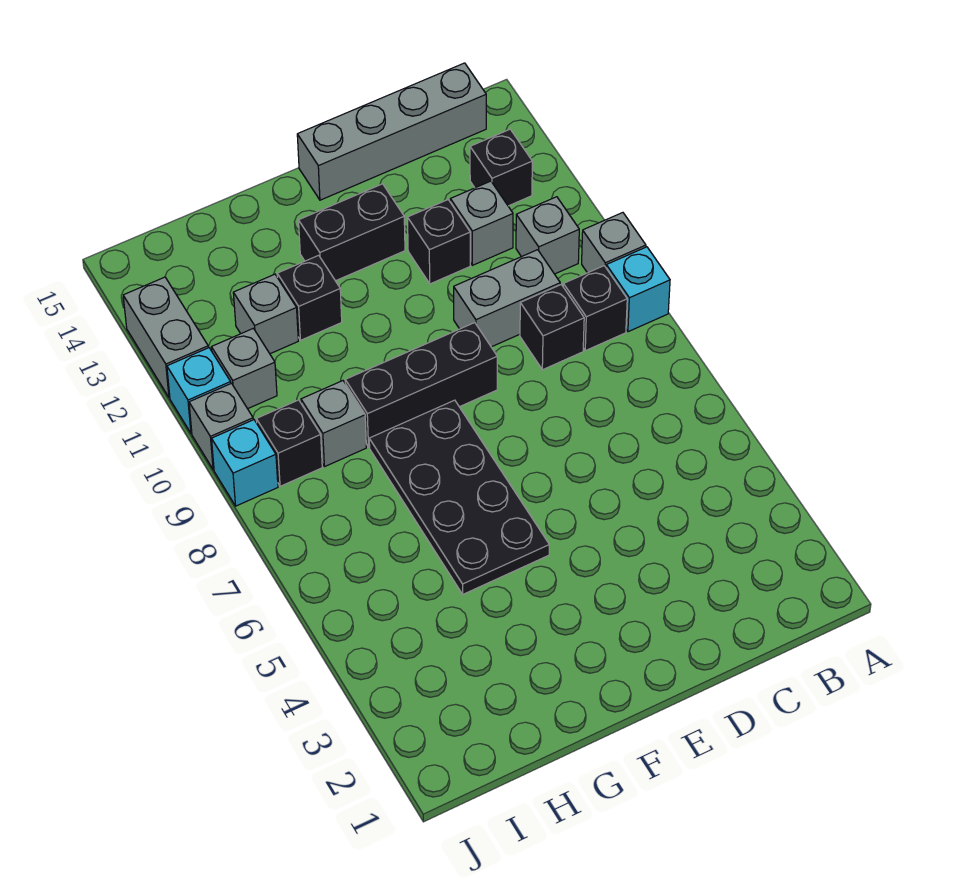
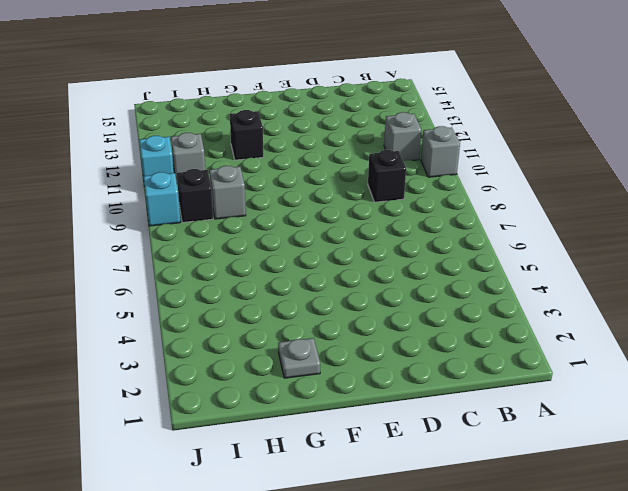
grey 1x1 plate [278,338,320,378] -> none
none -> cyan 1x1 brick [606,247,670,332]
none -> black 1x1 brick [563,266,627,351]
none -> black 1x1 brick [470,129,532,206]

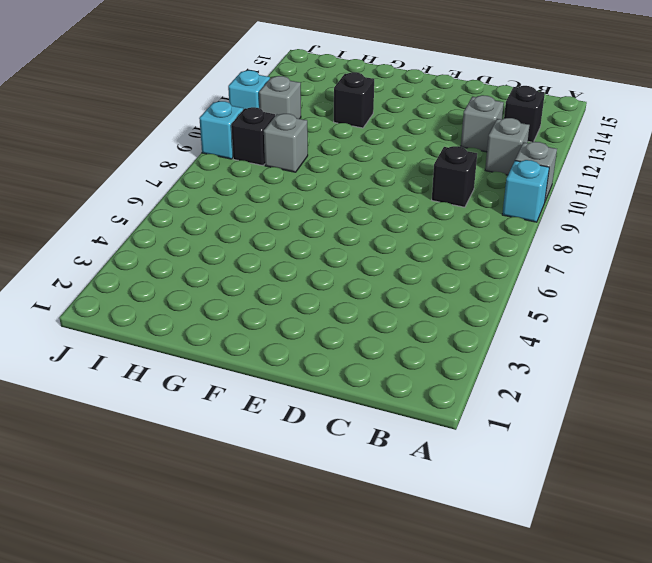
none -> black 1x1 brick [563,266,627,351]
none -> grey 1x4 brick [297,63,486,200]
none -> grey 1x2 brick [454,250,560,347]

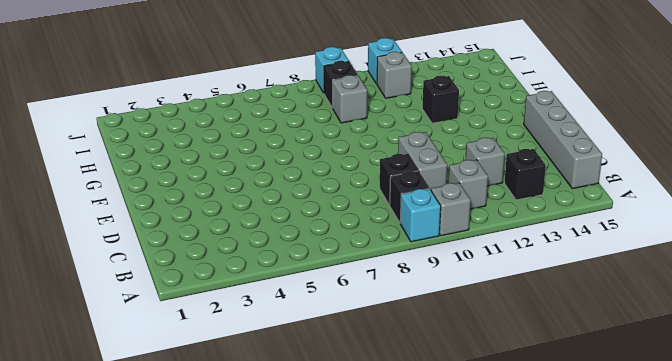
none -> black 1x1 brick [407,200,470,284]
none -> black 1x3 brick [345,323,497,447]
none -> black 1x2 brick [299,184,405,281]

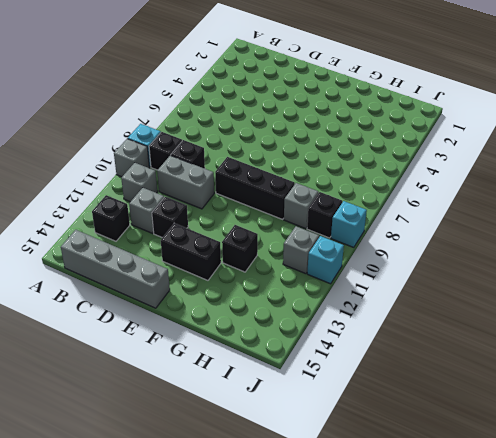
none -> black 2x4 plate [369,400,549,594]
none -> grey 1x1 brick [233,274,298,354]
none -> grey 1x1 brick [189,383,253,470]

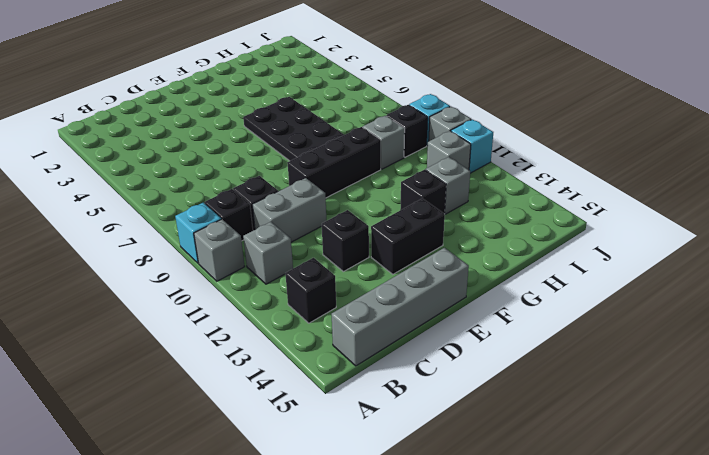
none -> grey 1x1 brick [450,181,513,265]
none -> grey 1x2 brick [123,277,208,398]

